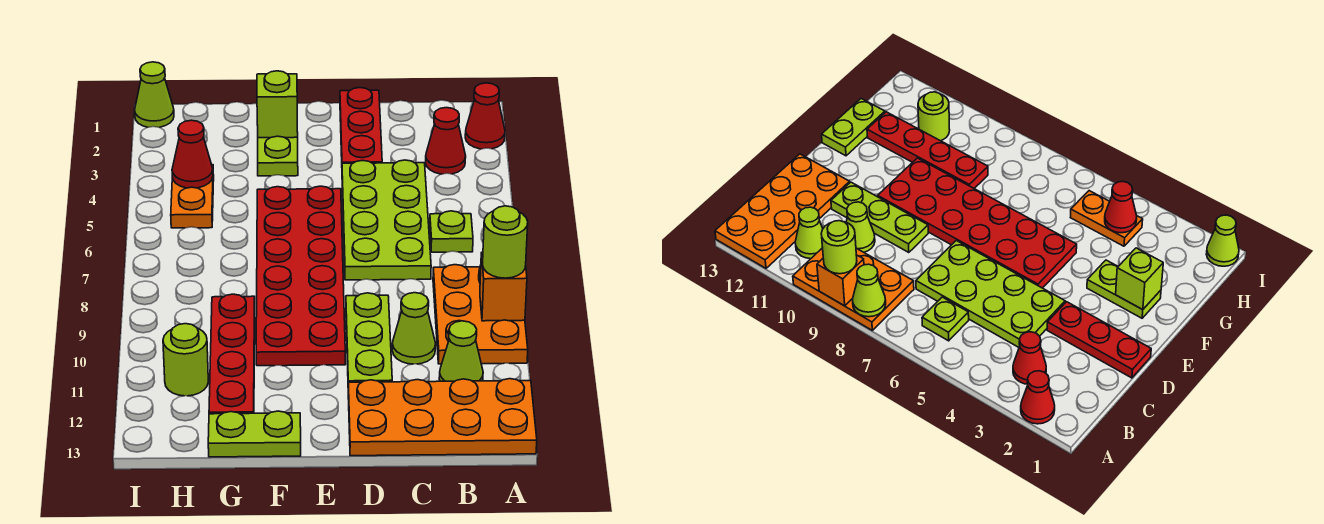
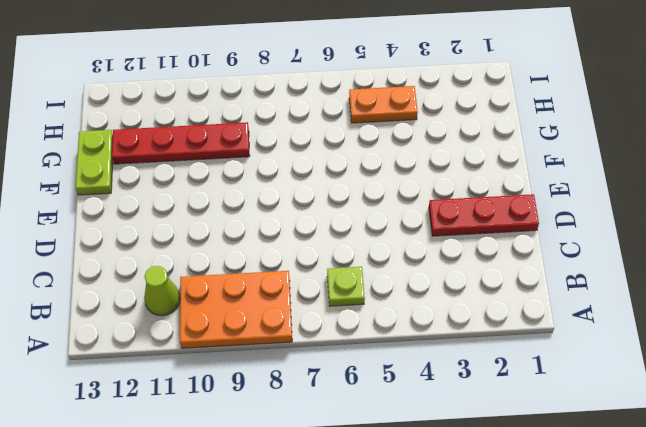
none -> red 1x1 cone [465,83,505,149]
none -> orange 2x4 plate [348,379,537,456]
none -> red 1x1 cone [426,108,466,174]

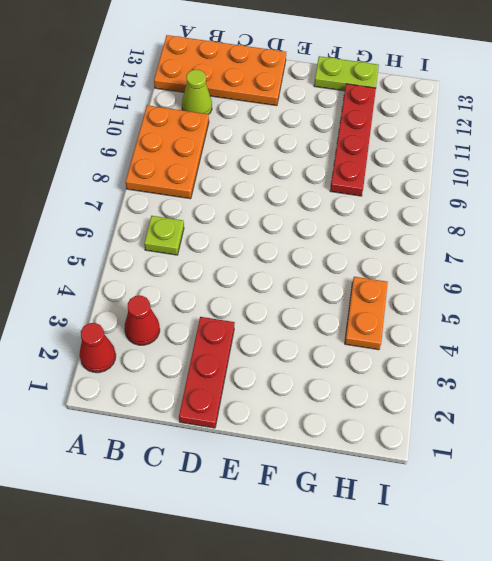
none -> lime 2x4 plate [342,160,431,280]
none -> lime 1x1 cone [392,293,436,364]
none -> lime 1x3 plate [346,293,392,382]

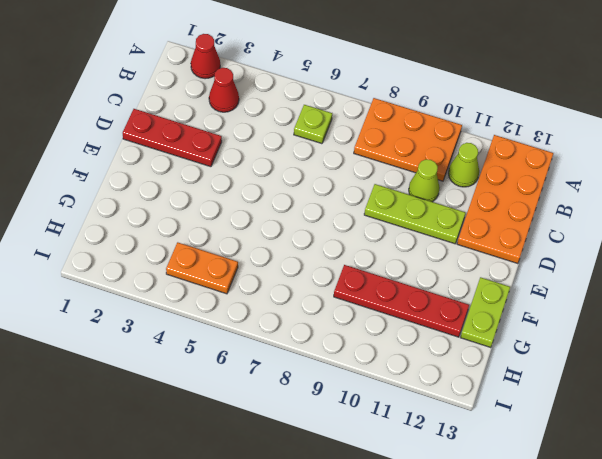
none -> lime 2x4 plate [342,160,431,280]
none -> red 2x6 plate [256,186,345,366]
none -> lime 1x2 plate [258,136,298,176]

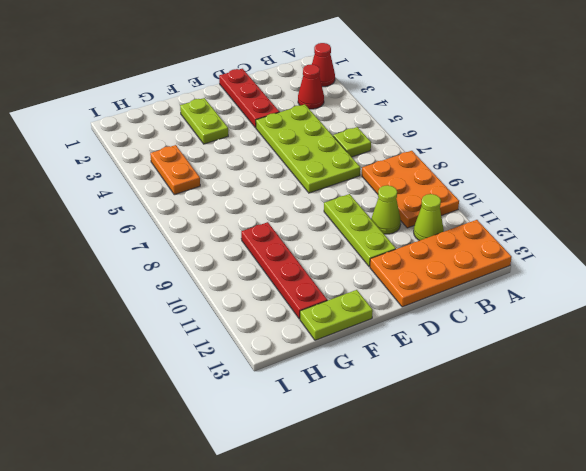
none -> red 2x6 plate [256,186,345,366]
none -> lime 1x1 round brick [163,324,208,396]
none -> lime 1x1 cone [135,62,174,127]

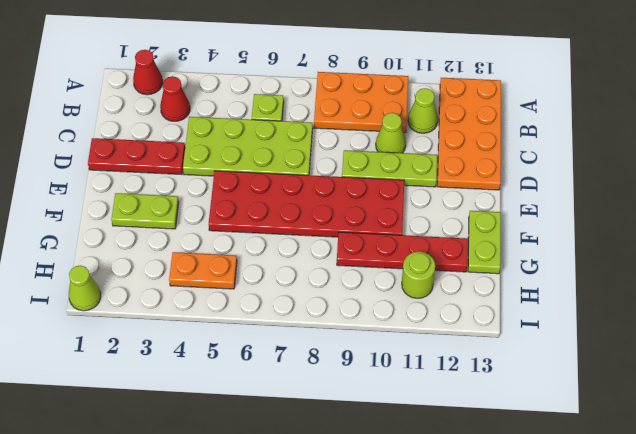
none -> lime 1x1 cone [852,264,886,317]
none -> orange 1x1 brick [480,252,527,321]
none -> lime 1x1 brick [257,71,298,138]

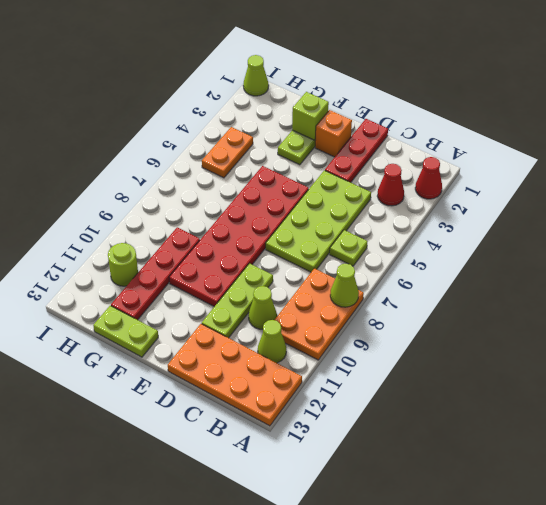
orange 1x1 brick [315,110,352,157] -> orange 1x1 brick moved to [480,252,527,321]
none -> red 1x1 cone [172,120,213,188]
none -> lime 1x1 round brick [483,206,528,278]

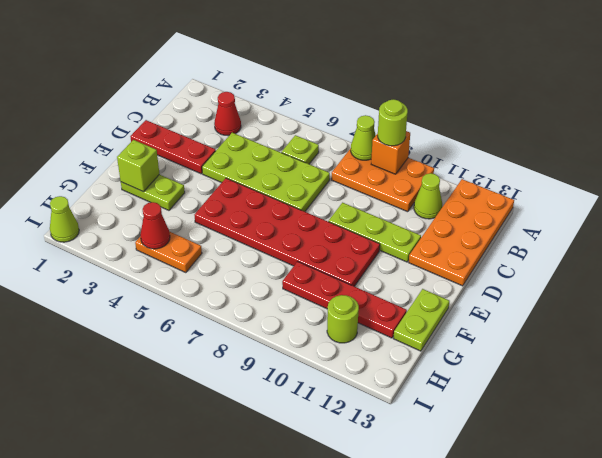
none -> red 1x1 cone [465,83,505,149]
none -> lime 1x1 cone [392,293,436,364]

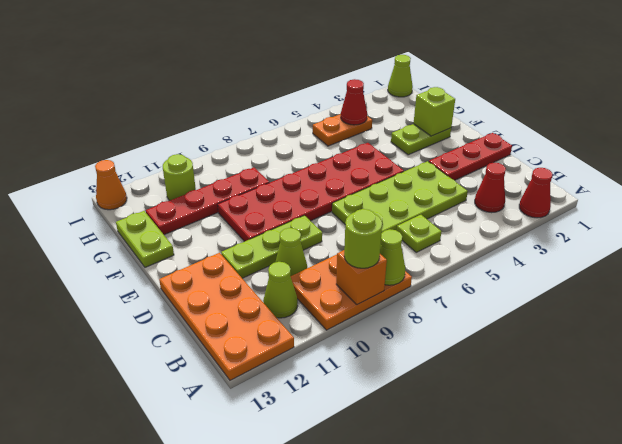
orange 1x1 cone [95,160,127,210] -> none

